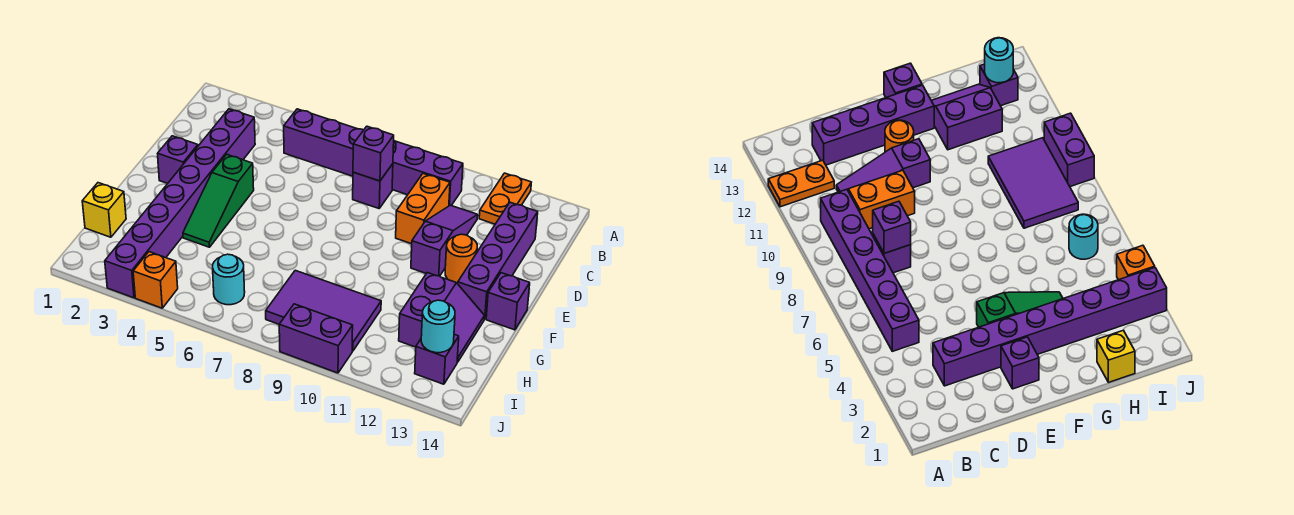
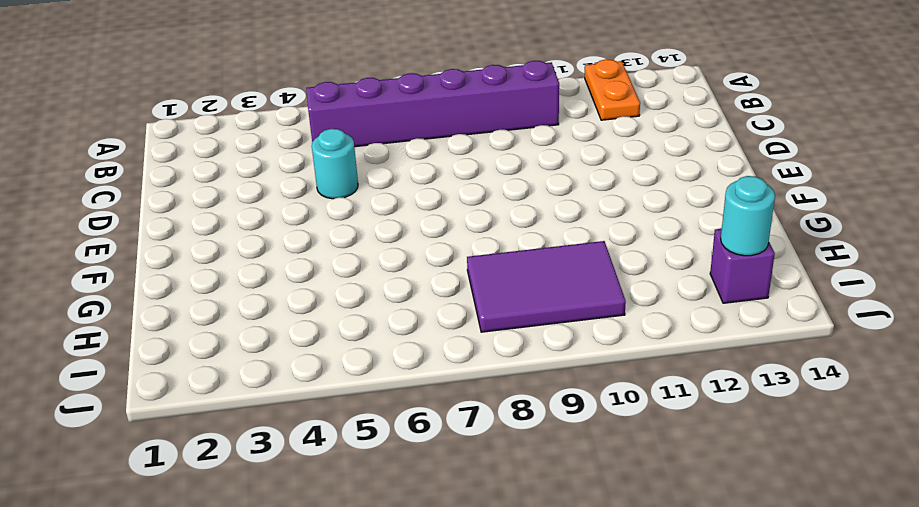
cyan 1x1 round brick [312,129,358,199] -> cyan 1x1 round brick moved to [213,254,245,305]
none -> purple 1x8 brick [105,109,255,298]
none -> purple 1x1 brick [353,164,393,208]
none -> orange 1x2 brick [396,174,450,244]

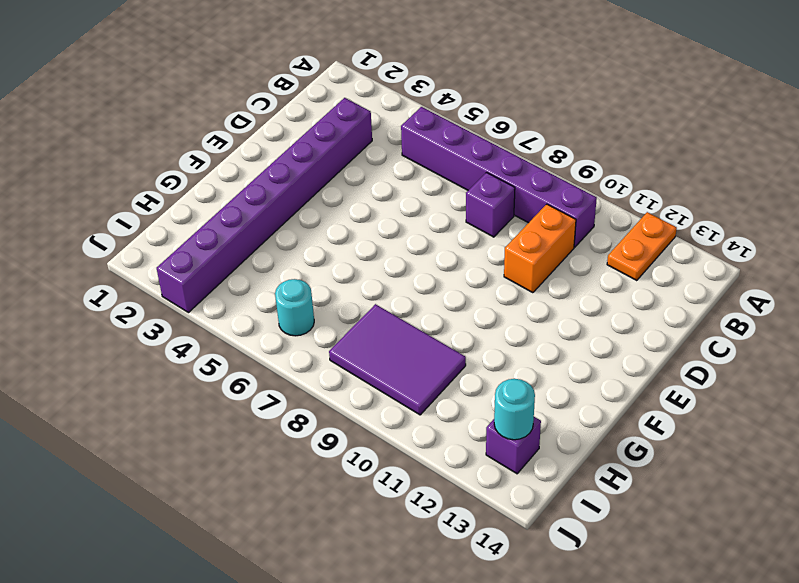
none -> purple 1x3 slope [411,205,478,276]
none -> purple 1x4 brick [458,202,538,319]
none -> purple 1x1 brick [158,136,198,184]

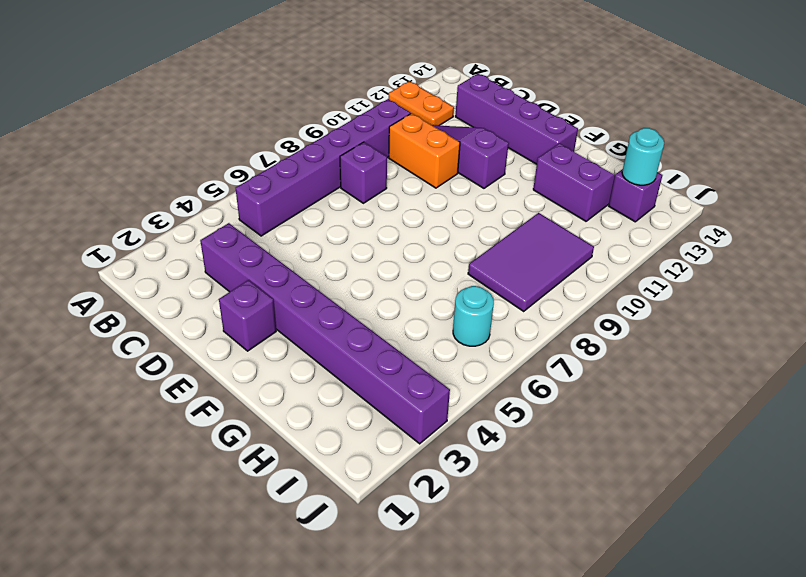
none -> green 1x3 slope [183,154,254,247]
none -> orange 1x1 round brick [445,234,477,284]
none -> purple 1x1 brick [486,273,530,330]

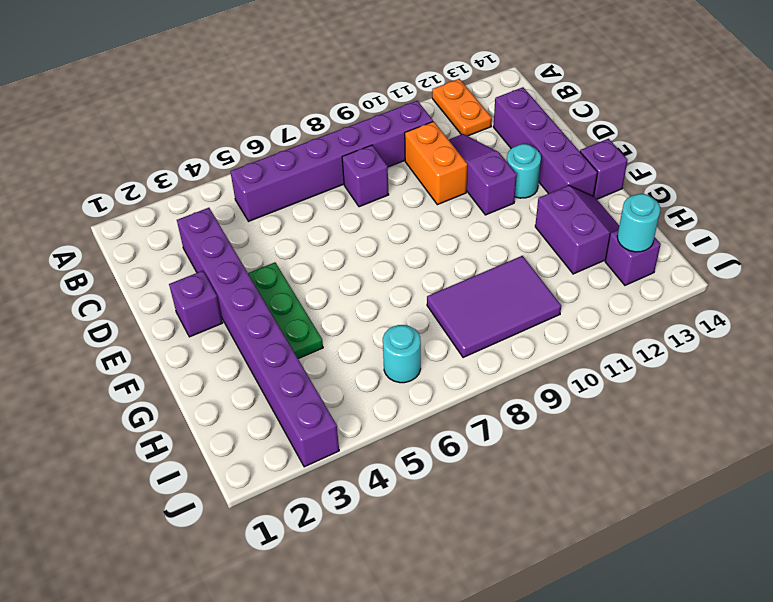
green 1x3 plate [248,262,323,359] -> green 1x3 slope [183,154,254,247]
cyan 1x1 round brick [507,144,541,198] -> orange 1x1 round brick [445,234,477,284]
none -> yellow 1x1 brick [82,183,126,237]
none -> orange 1x1 brick [133,252,178,308]
none -> purple 1x2 brick [279,304,353,373]

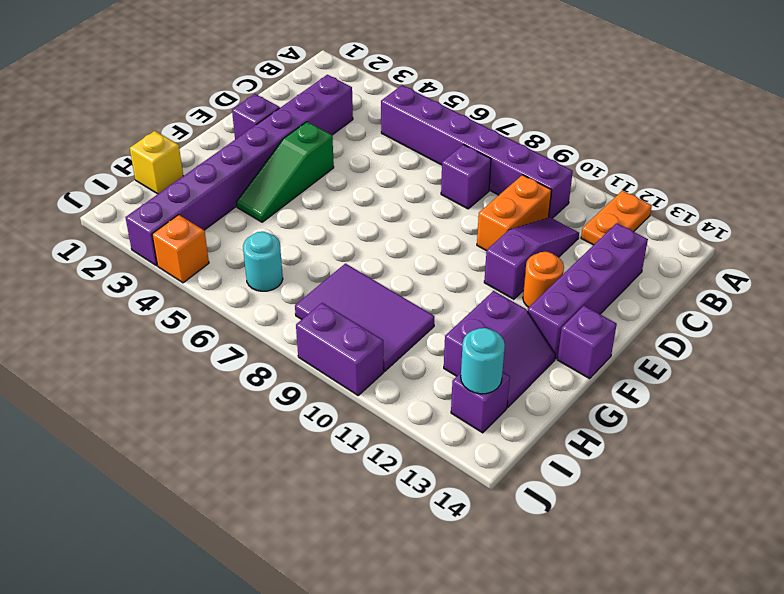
none -> purple 1x1 brick [353,126,394,181]

